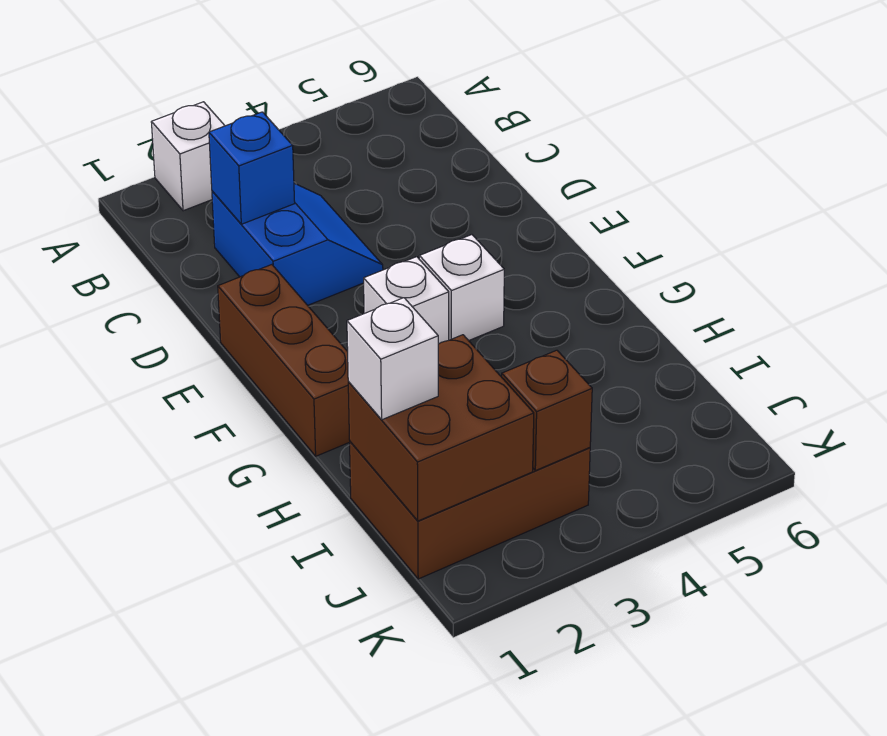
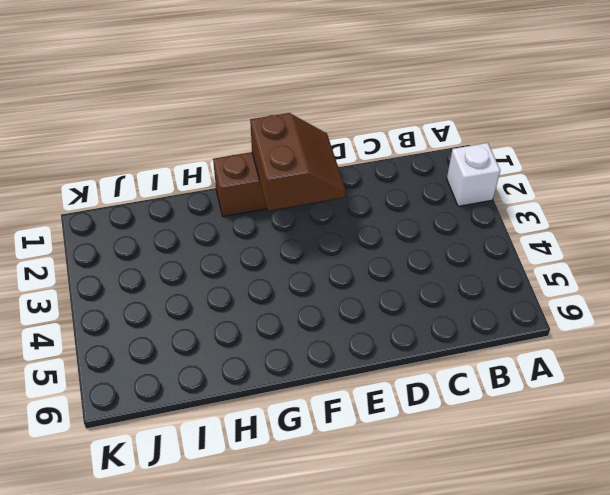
brown 2x2 slope [250,113,346,211] -> none
none -> blue 2x2 slope [212,183,383,305]
none -> white 1x1 brick [364,257,449,344]

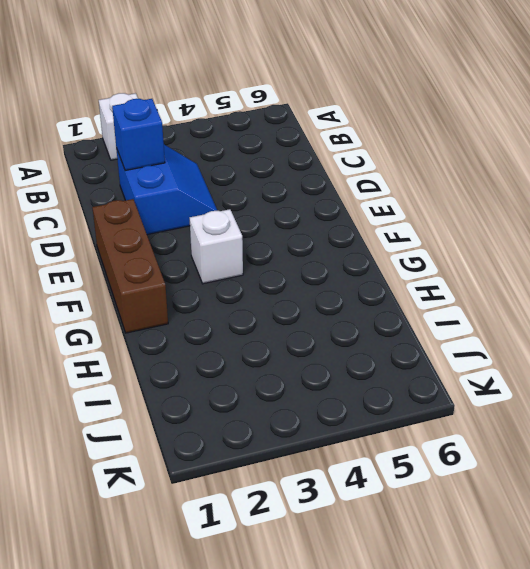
none -> white 1x1 brick [419,235,504,341]
none -> brown 2x3 brick [350,442,590,579]

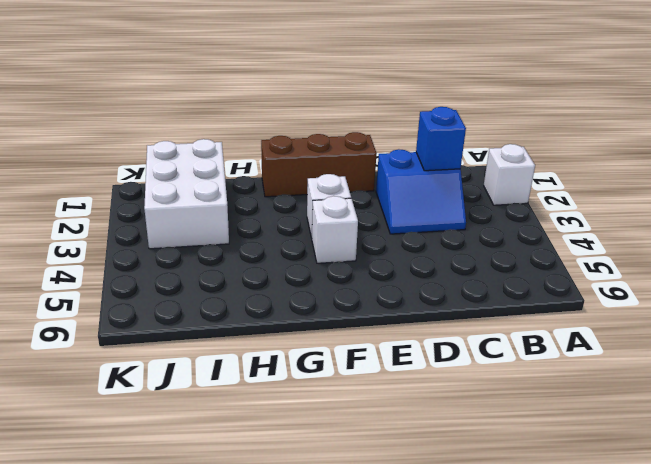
white 2x3 brick [144,139,229,249] -> brown 2x3 brick [350,442,590,579]
none -> brown 2x2 brick [348,335,534,521]
none -> brown 1x1 brick [502,350,592,471]

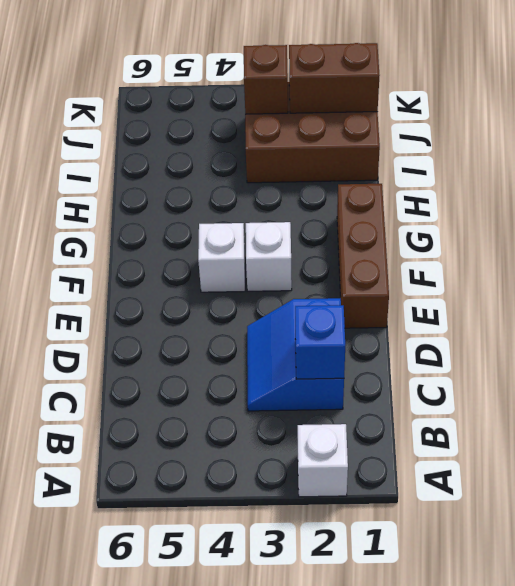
brown 1x2 brick [289,43,380,113] -> brown 2x2 brick [348,335,534,521]
none -> white 1x1 brick [347,298,438,420]

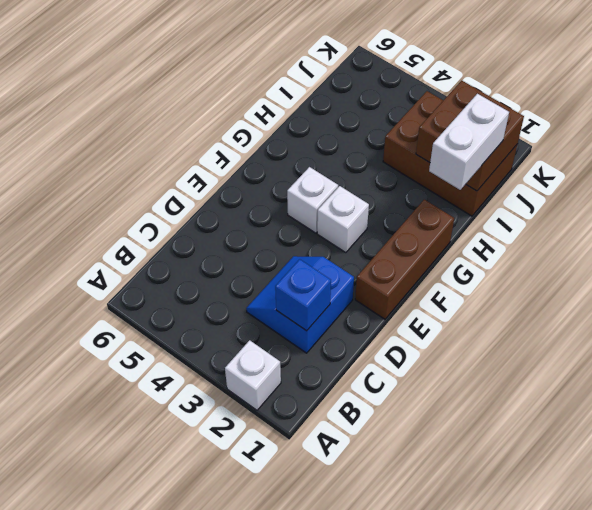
white 1x2 brick [429,94,509,190] -> white 1x1 brick [347,298,438,420]
none -> brown 1x1 brick [502,350,592,471]

